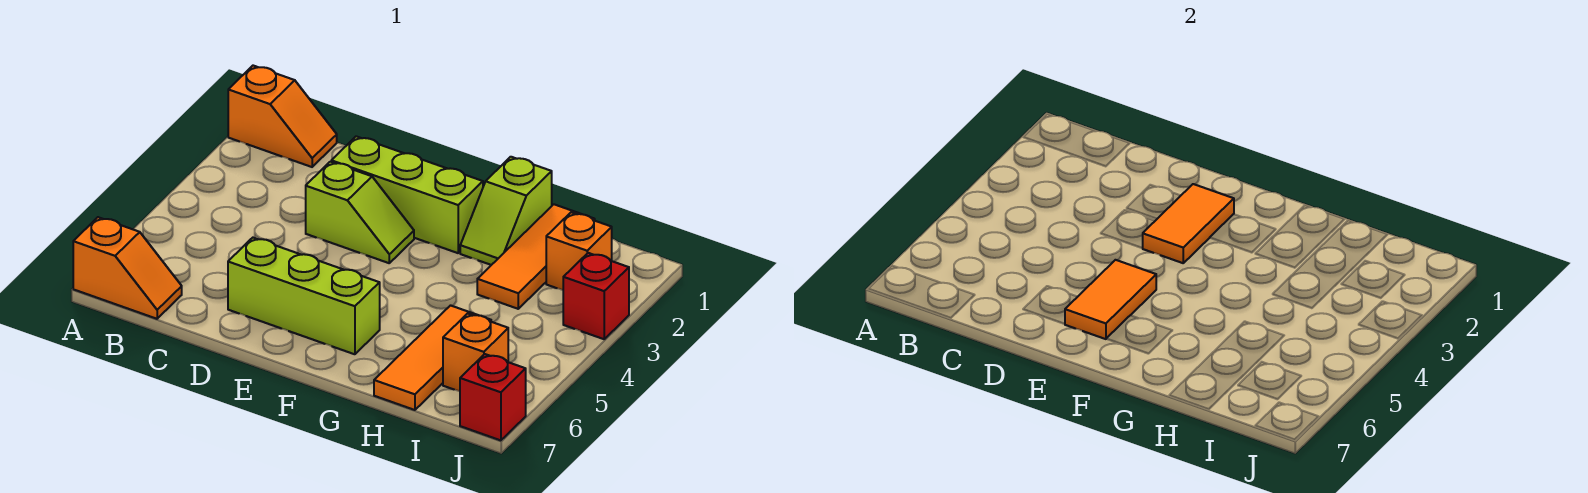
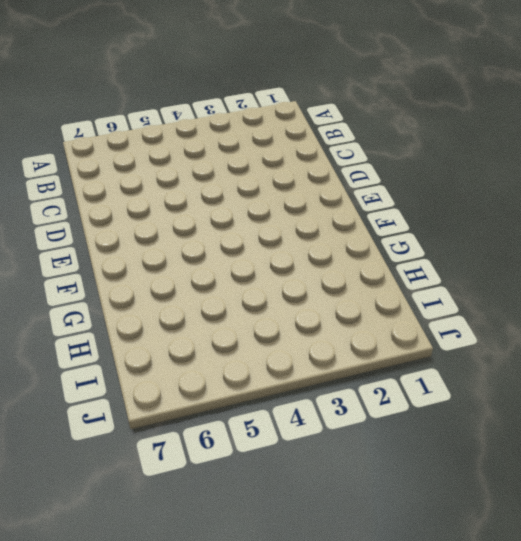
none -> orange 1x2 slope [228,66,337,167]
none -> orange 1x2 slope [73,217,182,319]
none -> lime 1x3 brick [331,136,483,253]

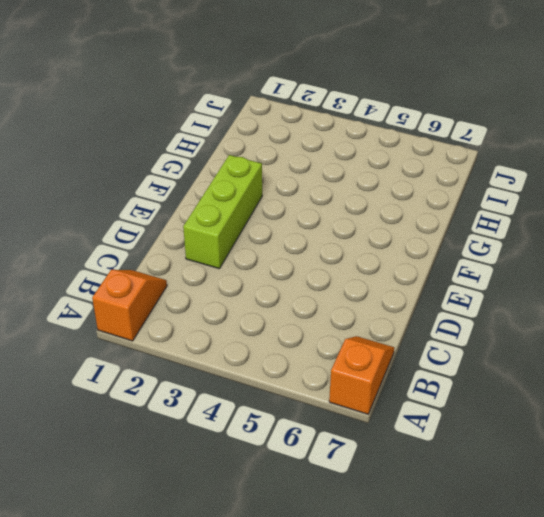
none -> lime 1x2 slope [306,162,414,263]
none -> lime 1x3 brick [228,238,380,354]
none -> lime 1x2 slope [460,157,552,265]

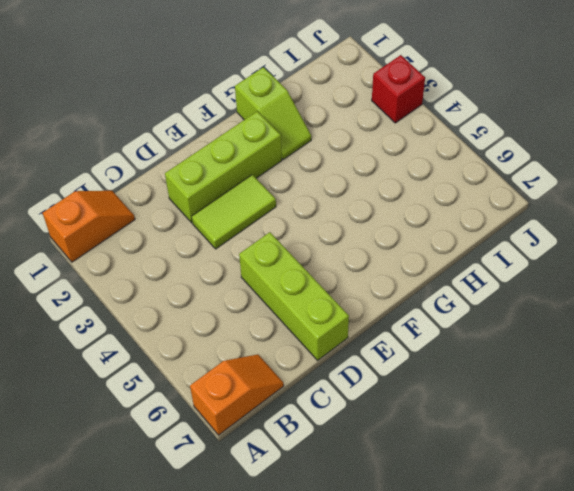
lime 1x2 tile [192,175,276,249] -> lime 1x2 slope [306,162,414,263]
lime 1x3 brick [239,232,349,360] -> lime 1x3 brick turned to [228,238,380,354]
none -> orange 1x3 tile [477,204,595,309]
none -> orange 1x3 tile [374,305,491,410]
none -> orange 1x1 brick [546,212,612,290]

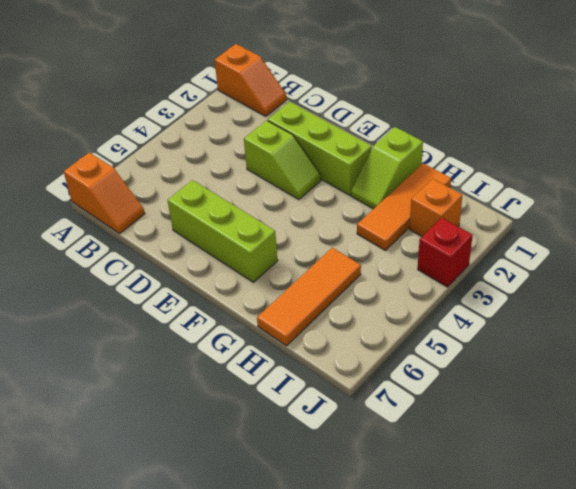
none -> orange 1x1 brick [443,313,508,391]
none -> red 1x1 brick [460,354,526,440]
none -> orange 1x2 tile [1143,184,1234,263]

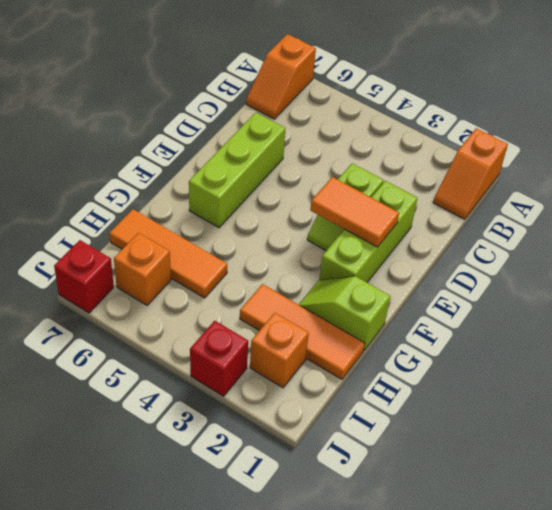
none -> orange 1x2 tile [1065,260,1156,339]

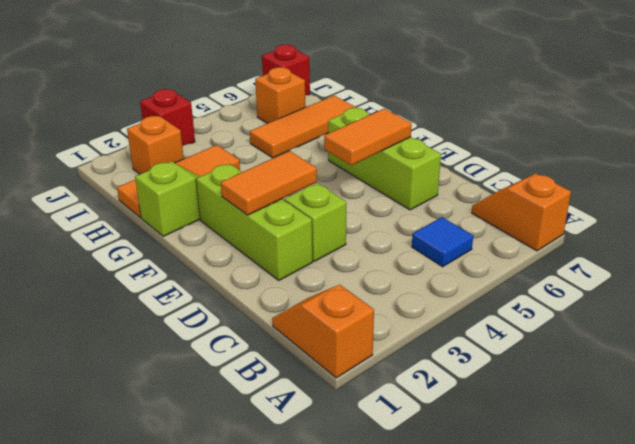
blue 1x1 tile [412,217,473,267] -> none

